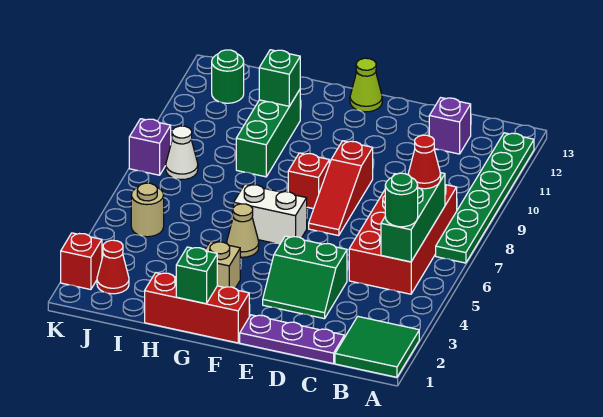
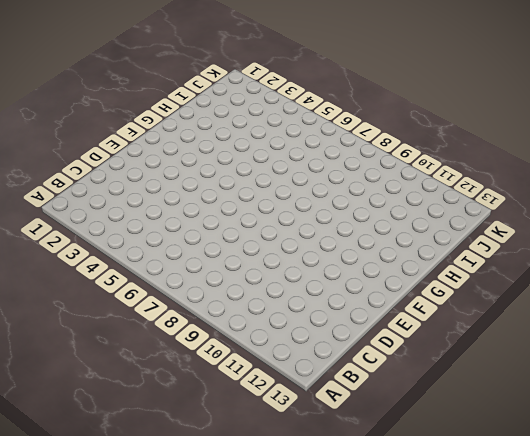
none -> green 2x2 tile [335,317,419,377]
none -> green 1x6 plate [436,133,534,263]
none -> red 2x4 brick [349,174,457,294]

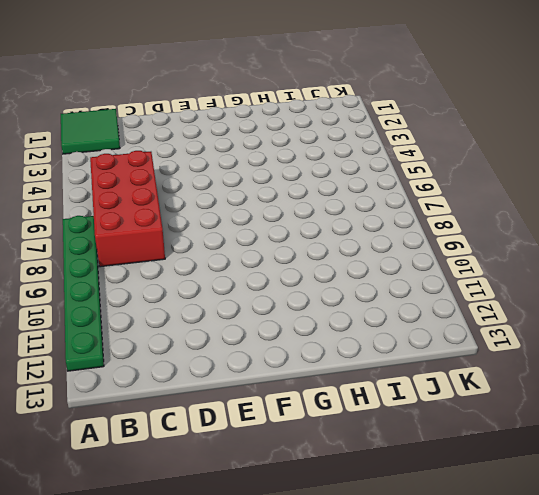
none -> purple 1x3 plate [240,315,344,364]
none -> purple 1x1 brick [429,98,471,154]
none -> green 2x2 slope [263,236,347,319]

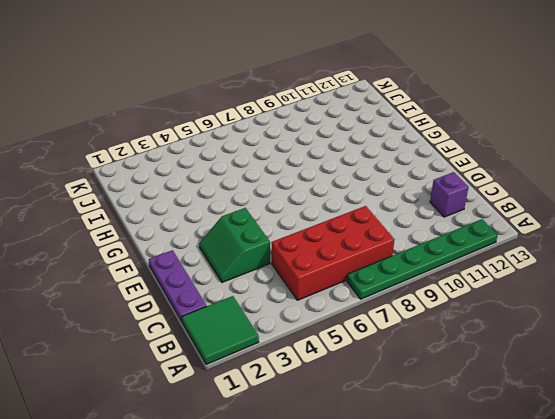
none -> red 1x3 slope [309,141,373,236]
none -> red 1x3 brick [145,273,249,343]
none -> white 1x2 brick [234,184,307,244]

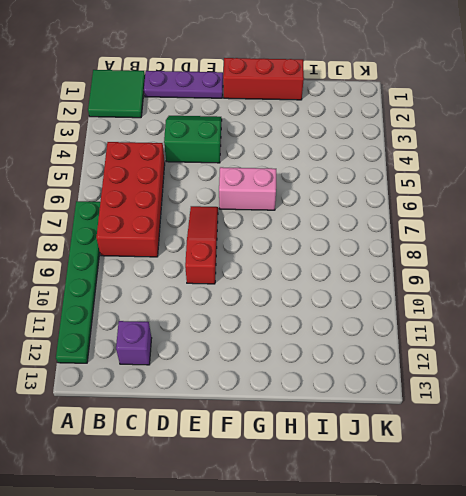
pink 1x2 brick [219,167,276,210] -> white 1x2 brick [234,184,307,244]
none -> red 1x1 brick [288,153,329,209]
none -> lime 1x1 cone [350,58,382,112]
none -> tan 1x1 brick [205,241,240,288]

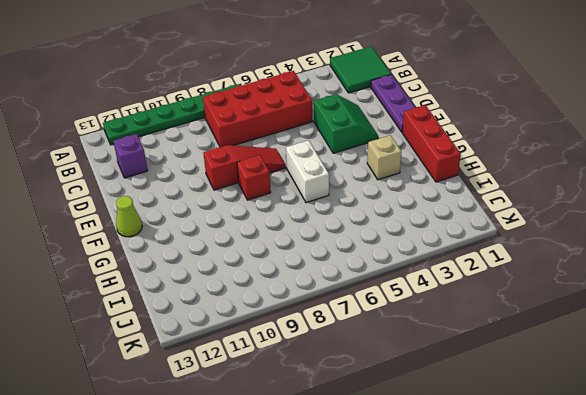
none -> tan 1x1 cone [227,204,259,257]
none -> green 1x3 brick [236,90,300,177]
none -> red 1x1 cone [97,240,129,294]

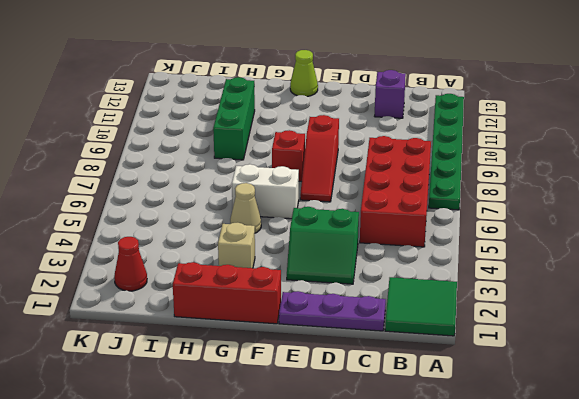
none -> tan 1x1 round brick [131,183,164,237]
none -> white 1x1 cone [166,126,198,180]
none -> green 1x1 round brick [212,50,244,103]

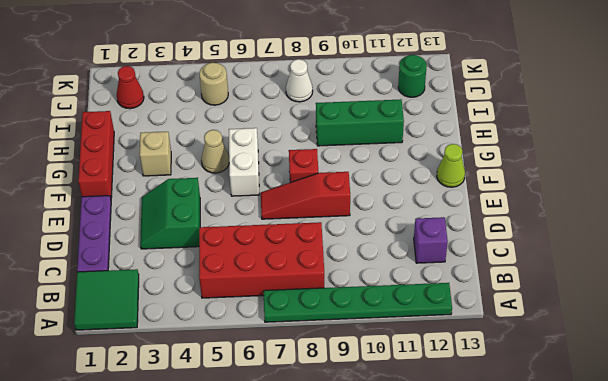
none -> red 1x1 brick [61,233,102,290]
none -> purple 1x1 brick [129,119,171,175]
none -> green 1x3 brick [381,173,445,262]

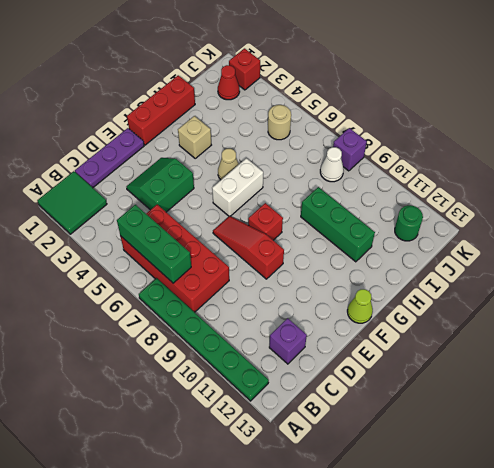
none -> green 1x1 brick [176,247,217,304]
none -> green 1x1 brick [259,50,300,106]
none -> green 1x1 round brick [385,173,418,227]

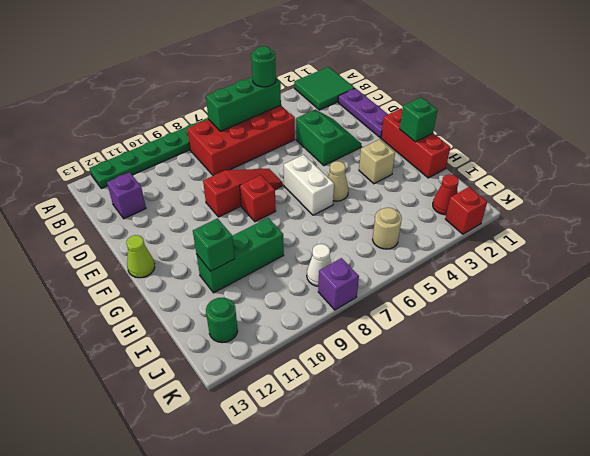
none -> red 1x1 cone [408,135,441,189]

